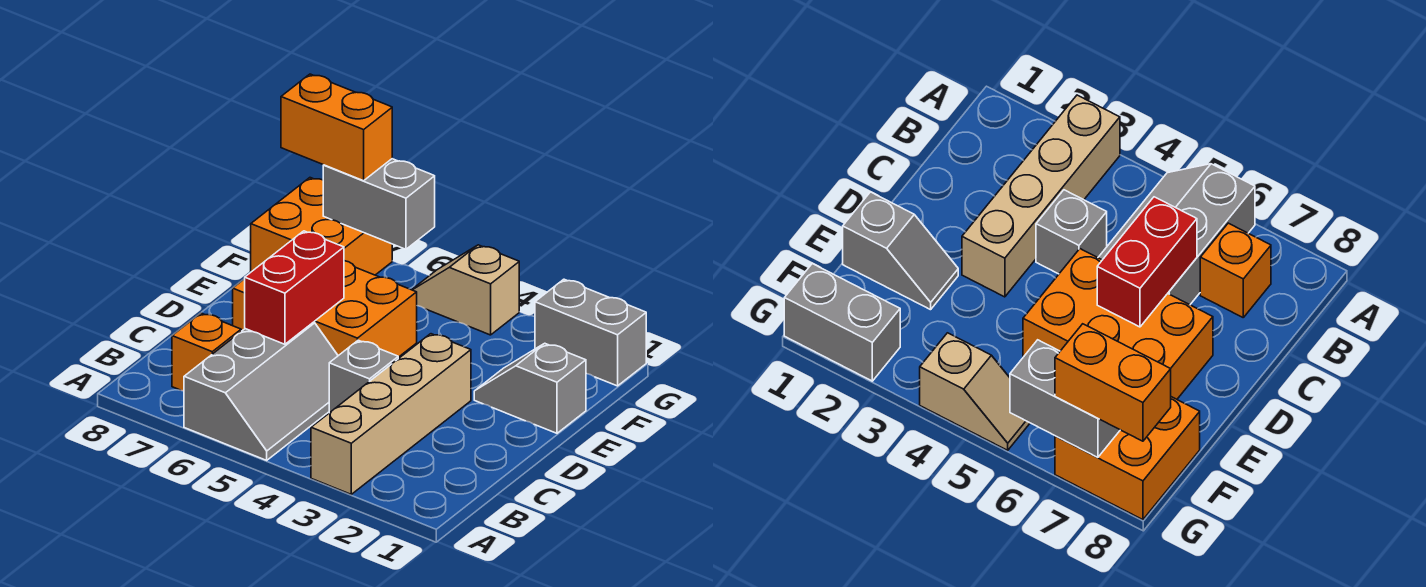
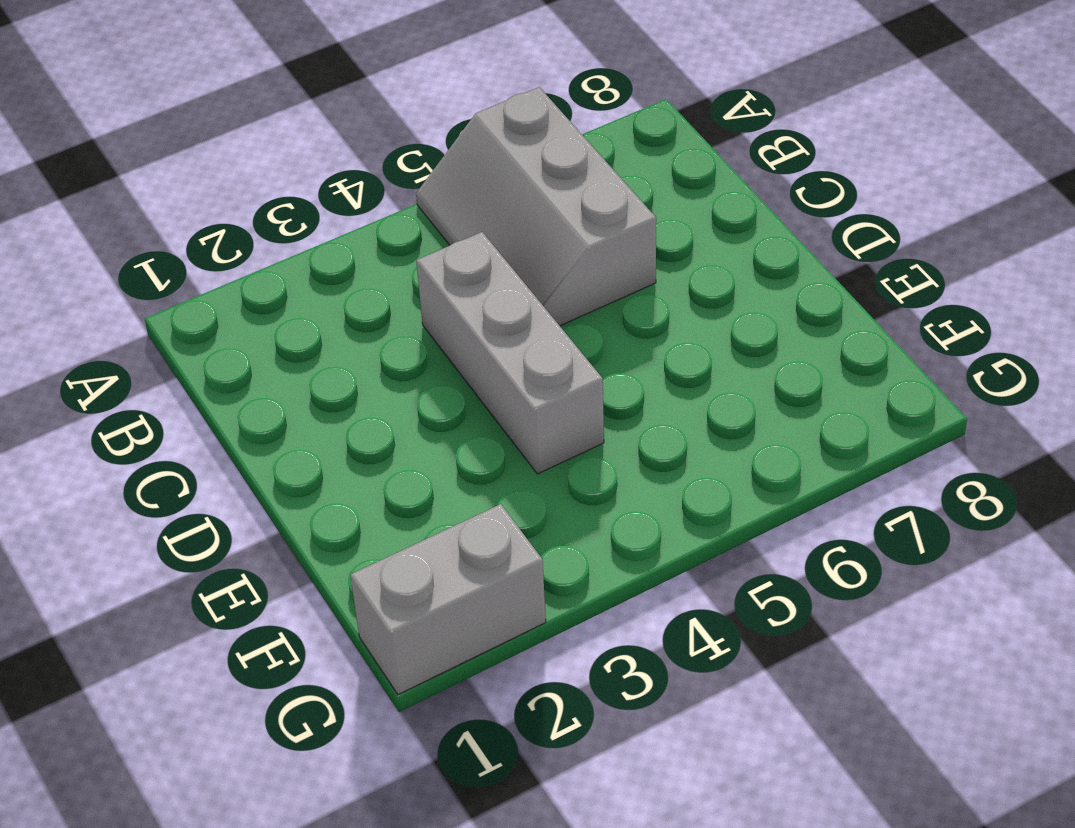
grey 1x3 brick [416,232,604,474] -> grey 1x1 brick [329,340,398,413]
none -> tan 1x4 brick [311,334,471,494]
none -> orange 1x1 brick [172,313,241,391]
none -> orange 2x3 brick [233,261,417,357]

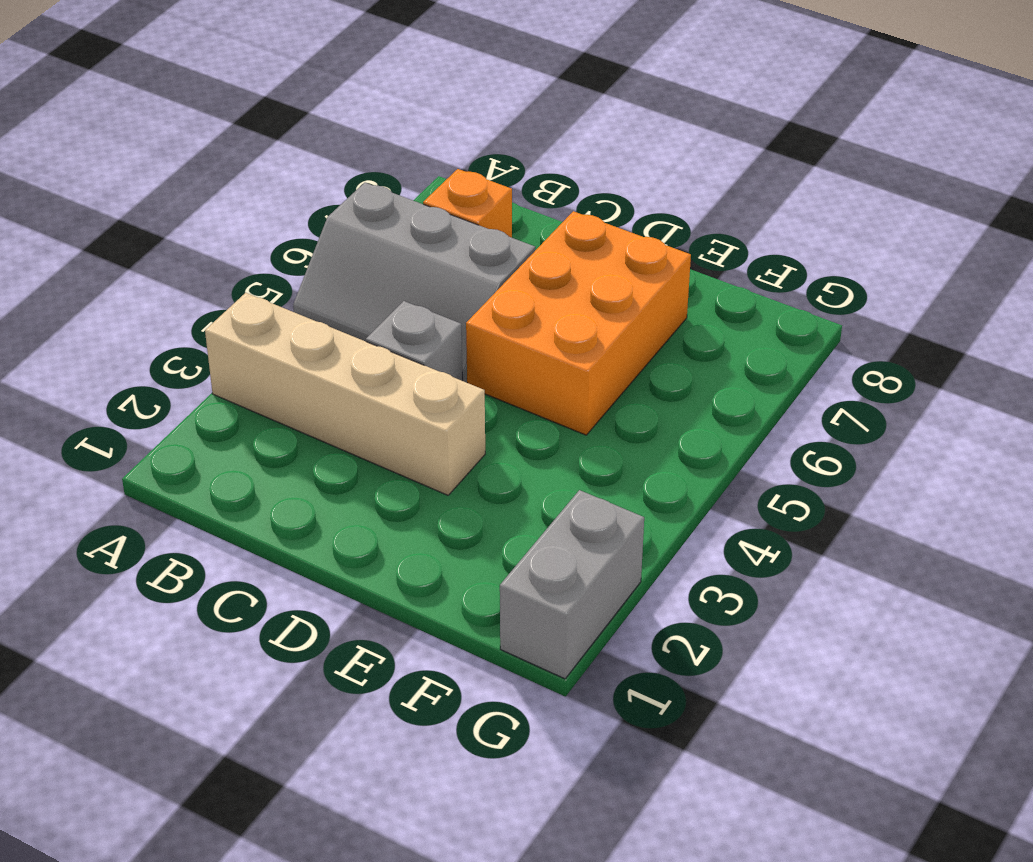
none -> grey 1x2 slope [474,343,586,433]
none -> orange 2x2 brick [251,178,392,275]
none -> tan 1x2 slope [412,245,519,335]

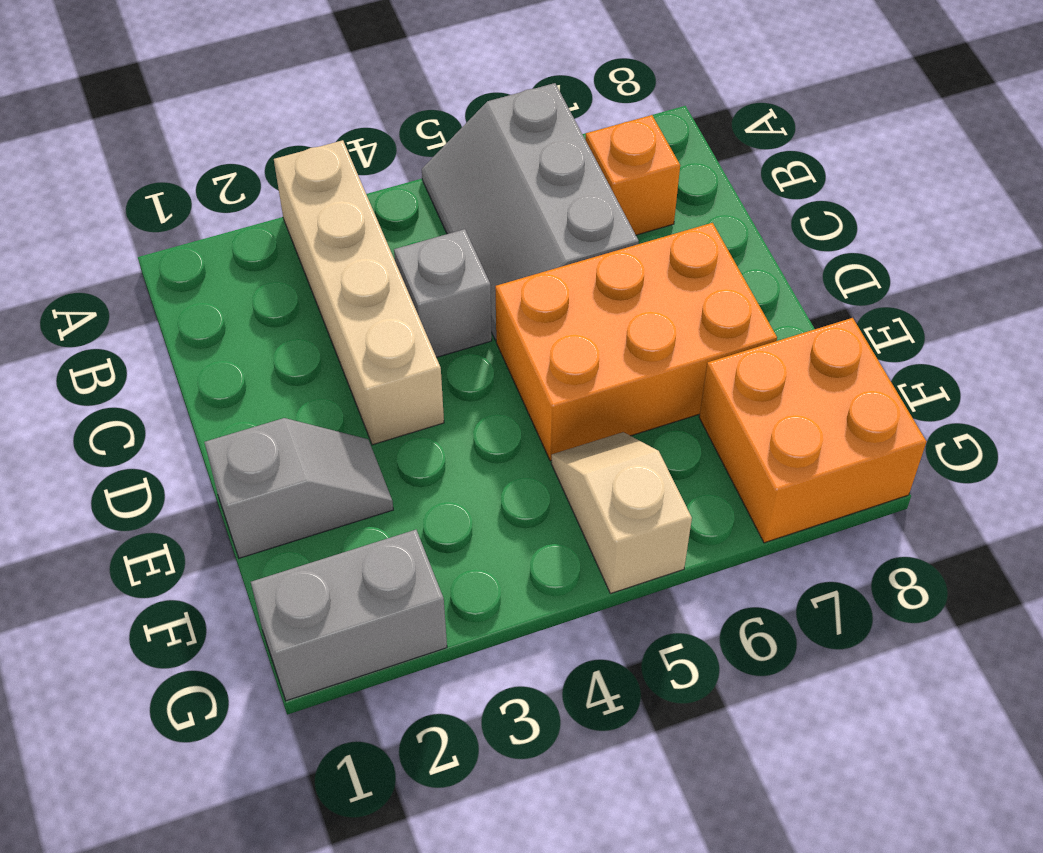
tan 1x2 slope [551,432,692,594] -> tan 1x2 slope turned to [412,245,519,335]
none -> red 1x2 brick [245,231,344,344]
none -> grey 1x2 brick [323,159,435,249]
none -> orange 1x2 brick [281,74,392,181]

